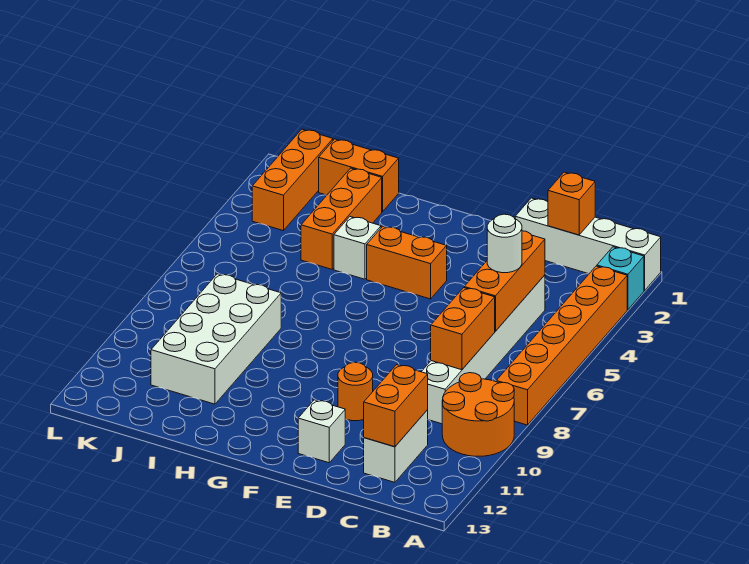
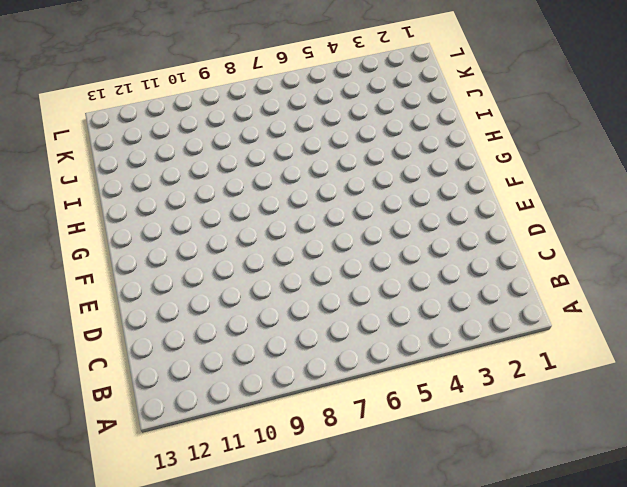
none -> white 1x4 brick [515,198,661,290]
none -> cyan 1x1 brick [597,247,644,310]
none -> orange 1x6 brick [496,266,627,425]

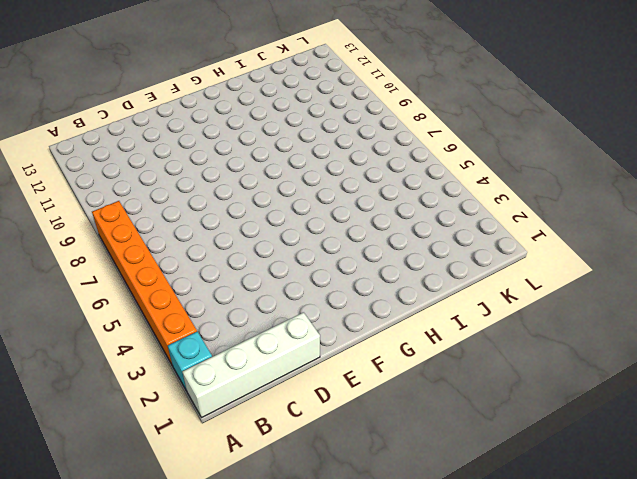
none -> orange 2x2 round brick [442,373,514,456]
none -> white 1x6 brick [422,275,545,424]
none -> white 1x2 brick [364,410,428,482]

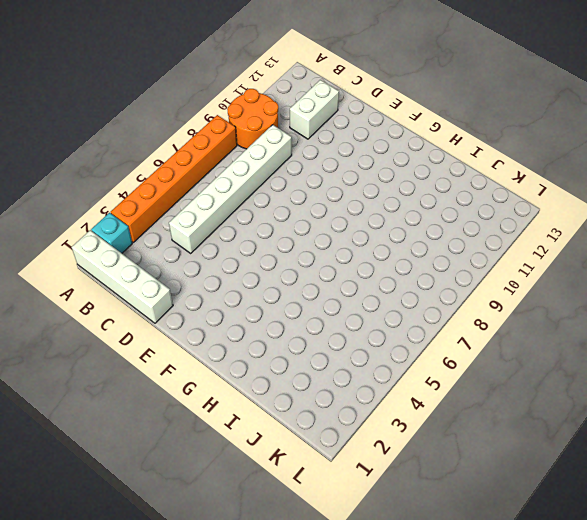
none -> orange 1x1 round brick [338,362,373,421]
none -> white 1x1 brick [298,400,345,463]
none -> orange 1x2 brick [367,226,447,299]

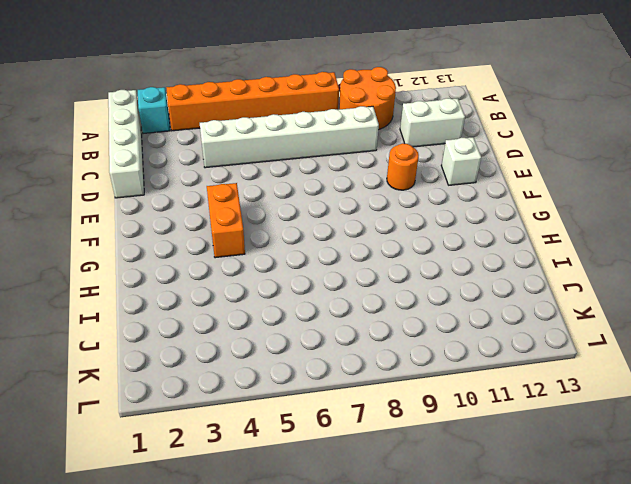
none -> white 1x1 brick [334,217,381,279]
none -> orange 1x2 brick [319,139,399,212]
none -> orange 1x3 brick [301,168,382,269]

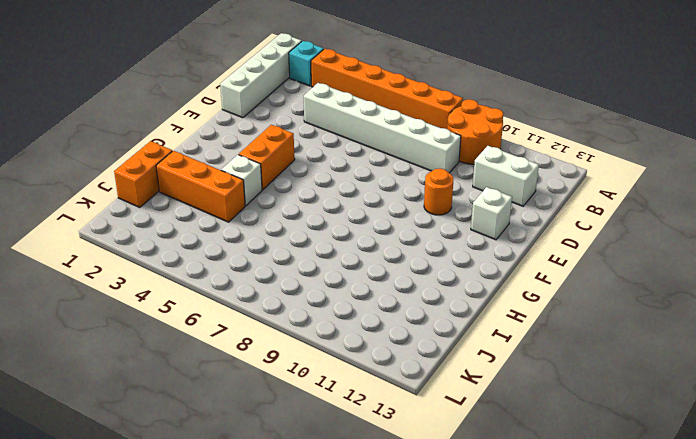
none -> white 2x4 brick [151,274,281,404]
none -> orange 1x3 brick [252,129,333,231]
none -> orange 1x1 brick [548,172,595,235]

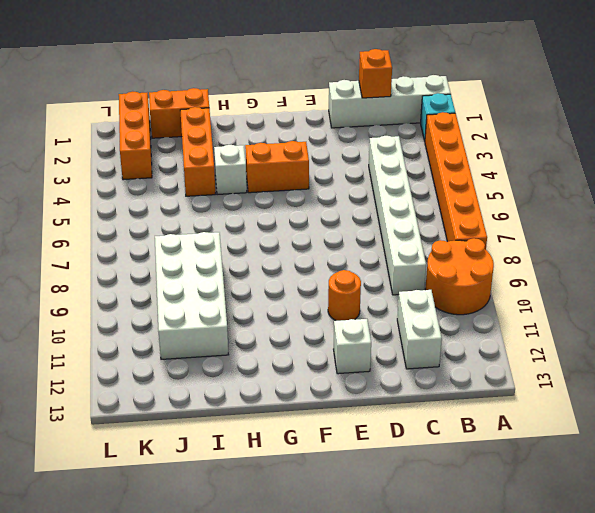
none -> orange 1x3 brick [464,231,545,331]
none -> orange 1x2 brick [431,288,495,370]
none -> orange 1x2 brick [364,365,428,447]

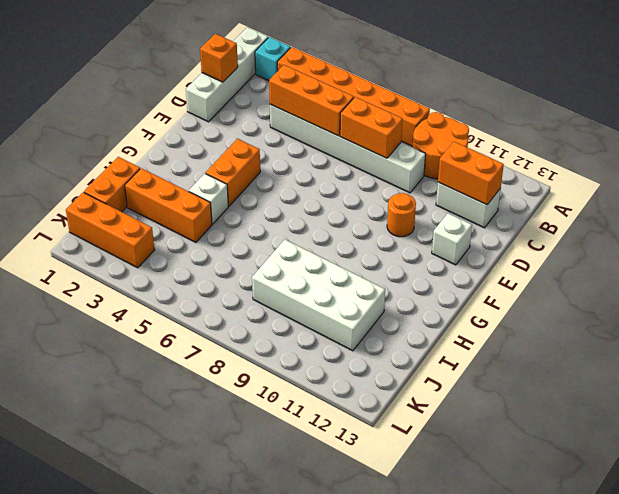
none -> white 1x1 round brick [487,214,522,273]

